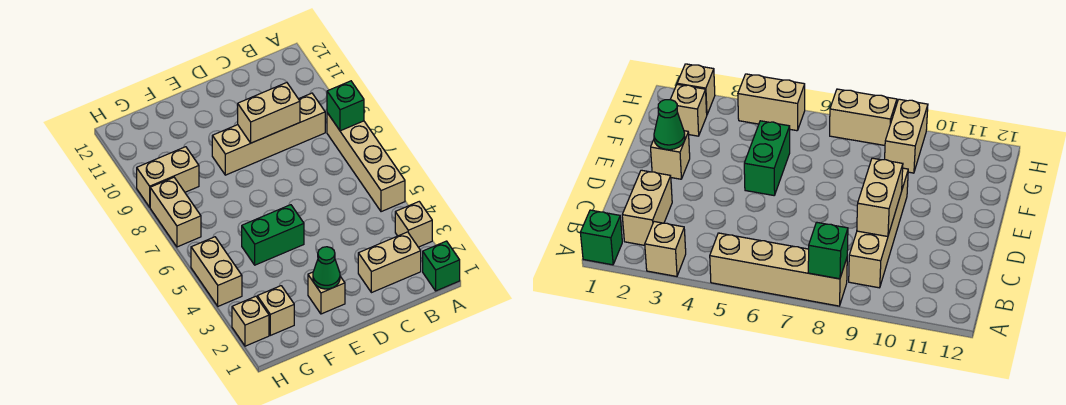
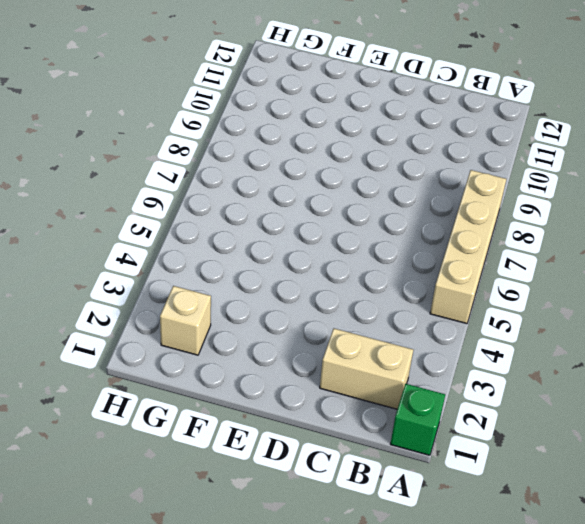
none -> tan 1x1 brick [395,202,432,247]
none -> tan 1x4 brick [212,93,325,175]
none -> tan 1x1 brick [308,272,345,314]

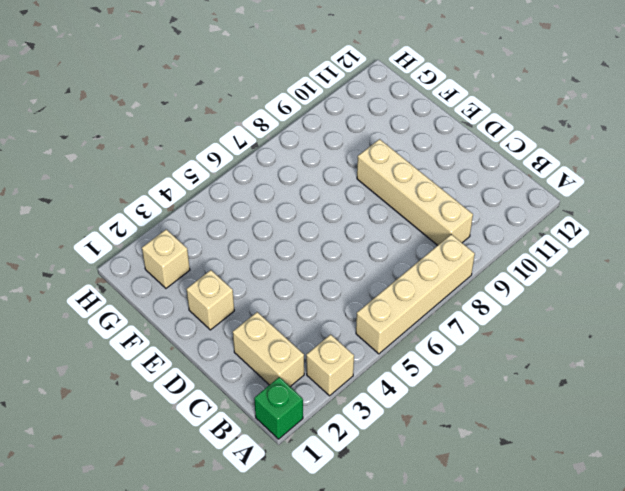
none -> green 1x2 brick [242,205,304,265]
none -> tan 1x2 brick [137,147,199,207]
none -> tan 1x1 brick [232,296,269,346]

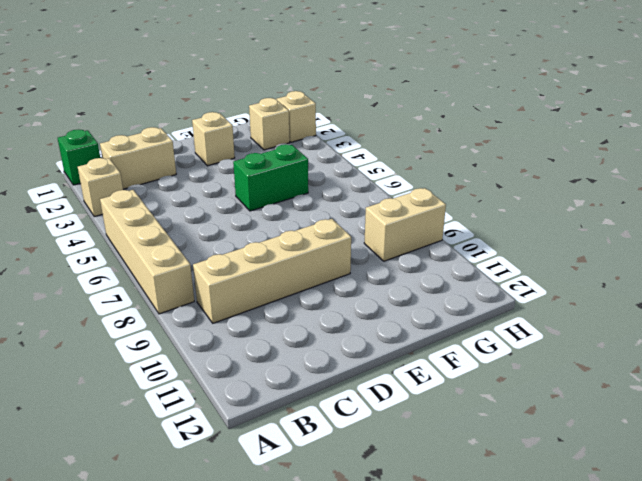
none -> tan 1x2 brick [191,237,242,306]
none -> tan 1x2 brick [150,177,201,247]
none -> green 1x1 brick [327,81,364,131]

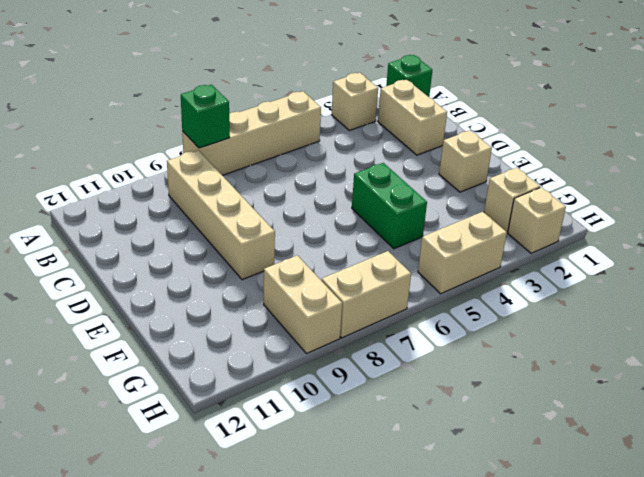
none -> tan 1x2 brick [238,83,300,143]
none -> green 1x1 cone [313,247,340,289]

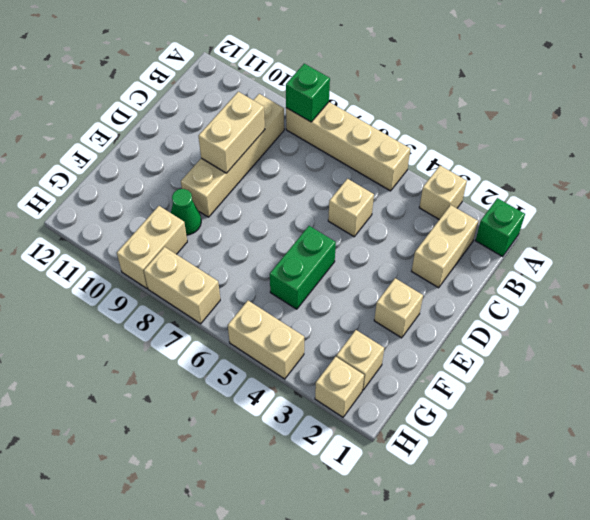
tan 1x1 brick [328,179,374,237] -> none
green 1x1 cone [171,189,201,235] -> green 1x1 cone moved to [313,247,340,289]

